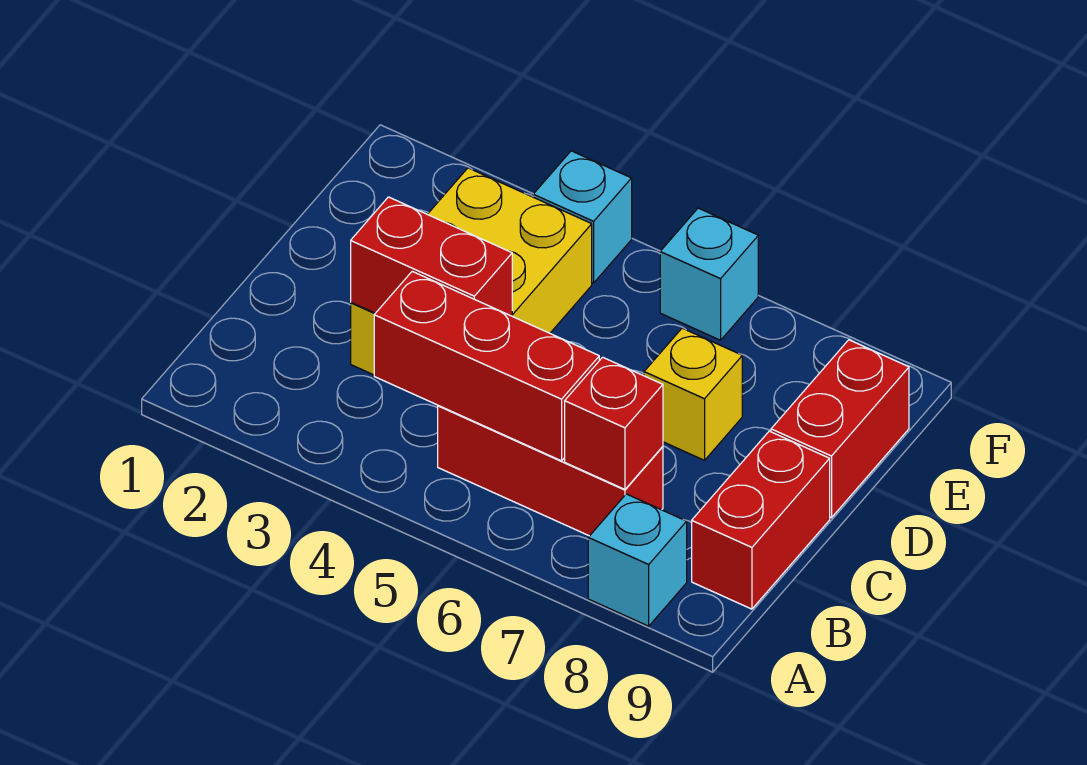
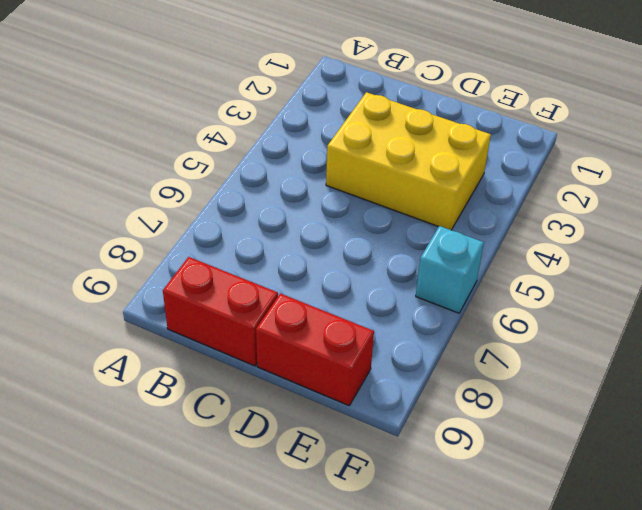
none -> cyan 1x1 brick [588,494,687,626]
none -> red 1x3 brick [438,406,663,536]

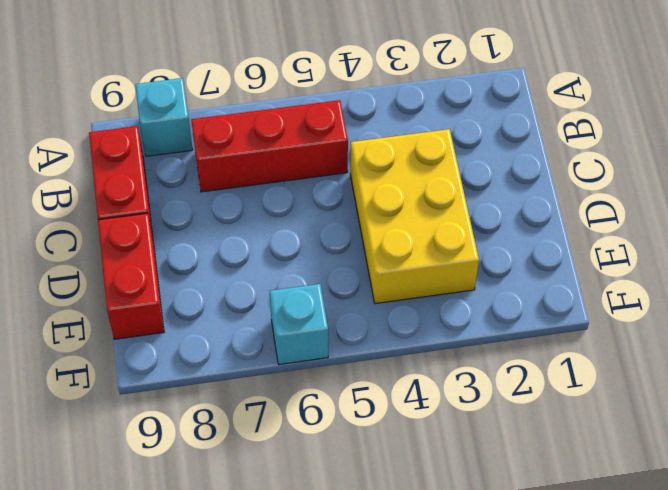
none -> yellow 1x1 brick [644,328,742,460]
none -> cyan 1x1 brick [533,151,632,283]

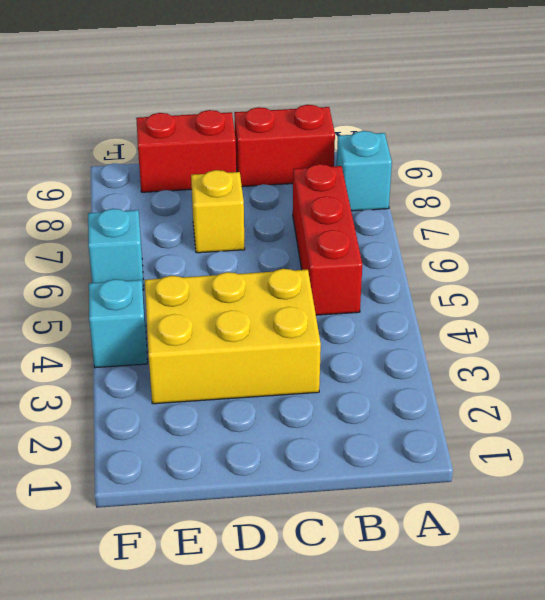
none -> red 1x3 brick [374,271,599,461]
none -> red 1x1 brick [565,357,663,489]

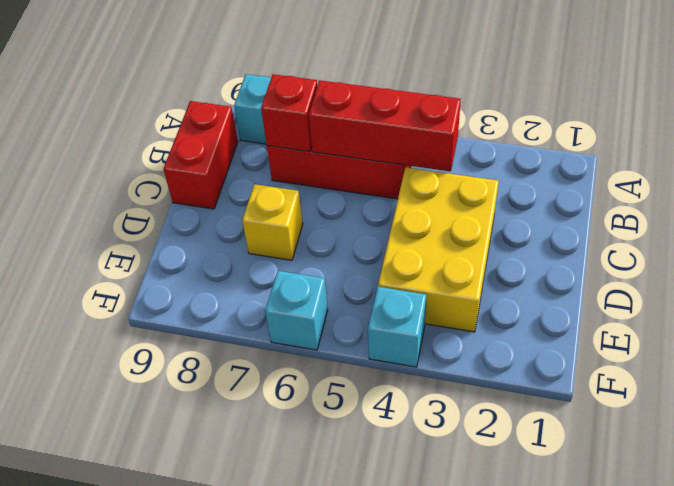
none -> red 1x2 brick [771,340,909,518]
none -> red 1x2 brick [351,197,512,316]

